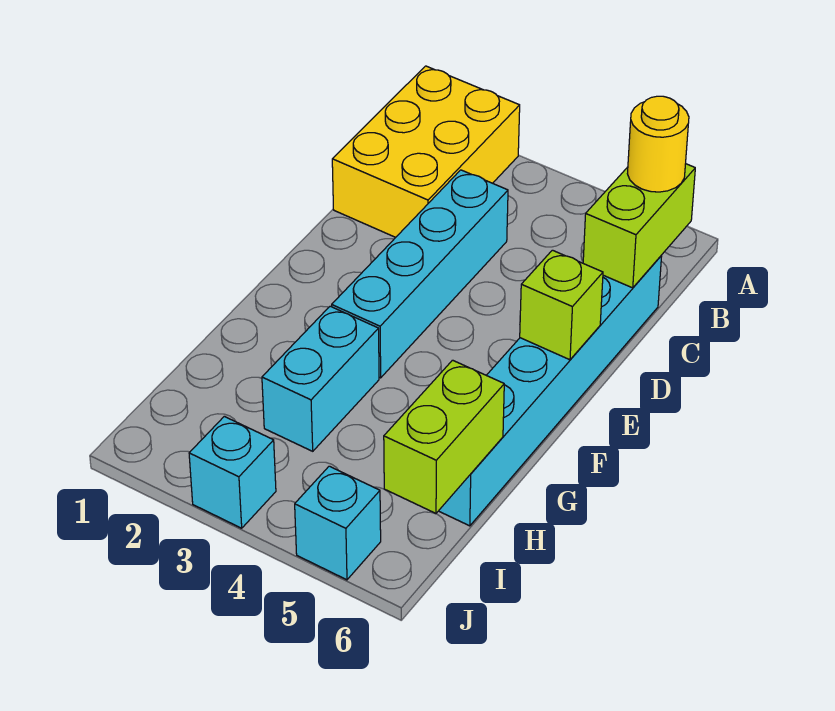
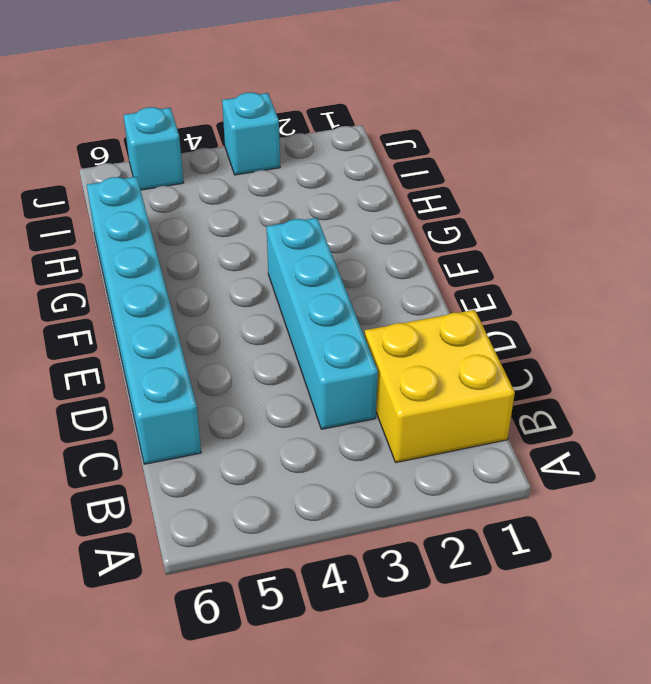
yellow 2x2 brick [365,310,515,462] -> yellow 2x3 brick [332,66,520,237]
none -> cyan 1x2 brick [262,306,379,451]
none -> lime 1x2 brick [583,164,695,288]

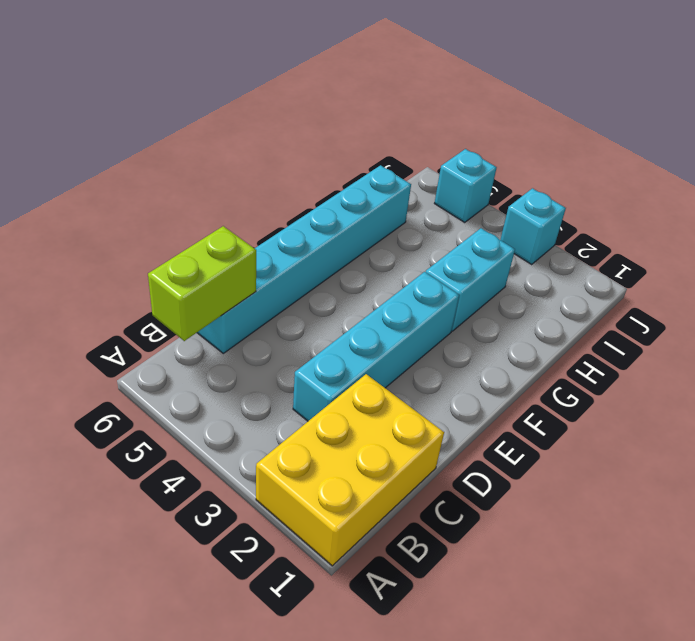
none -> lime 1x1 brick [520,250,603,360]
none -> lime 1x2 brick [384,360,504,514]

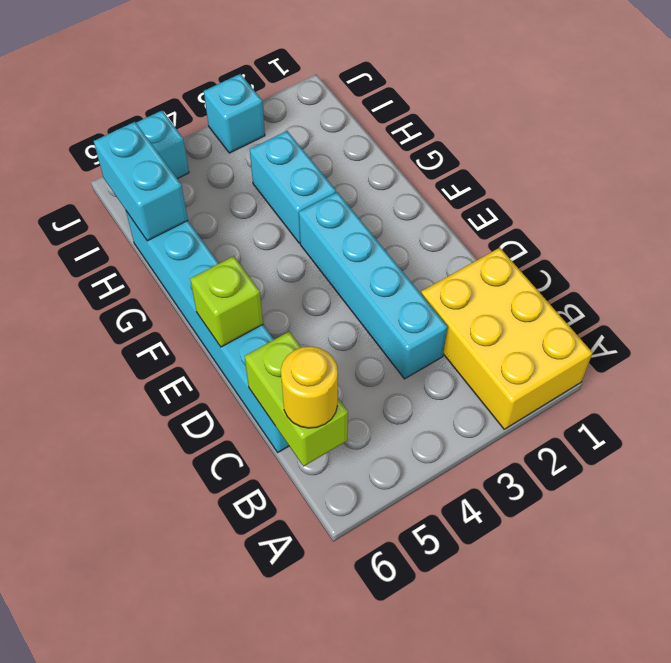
cyan 1x2 brick [94,122,188,241] -> lime 1x2 brick [384,360,504,514]

